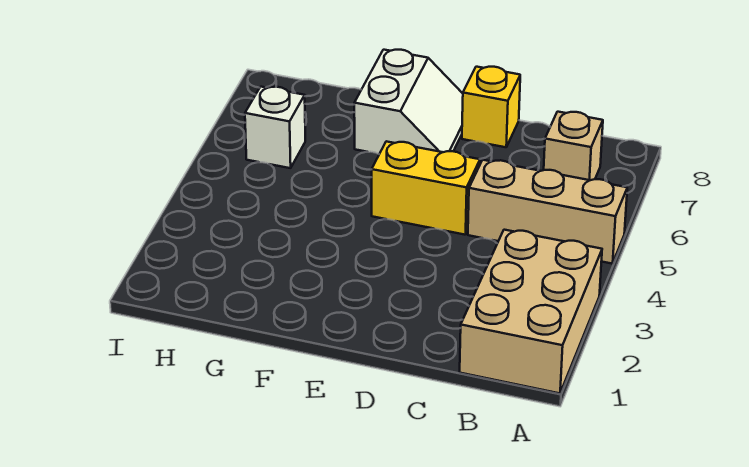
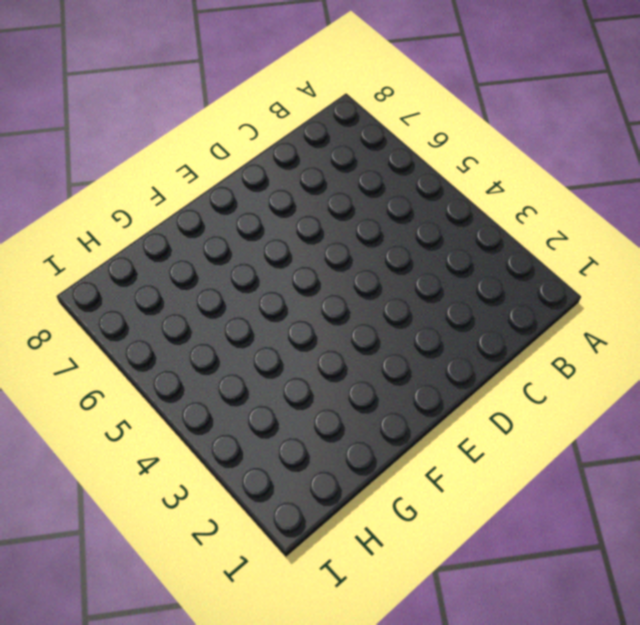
none -> tan 2x3 brick [460,230,602,393]
none -> tan 1x3 brick [468,160,627,264]

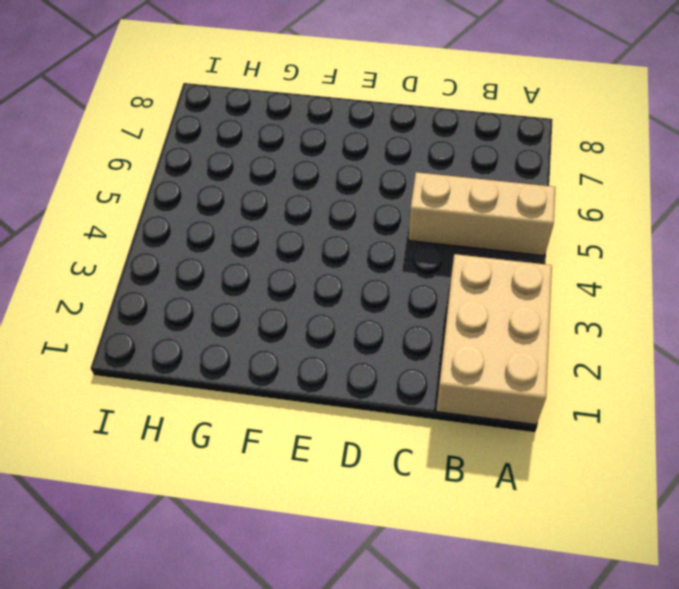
none -> tan 1x1 brick [544,112,603,180]
none -> yellow 1x2 brick [372,141,480,235]

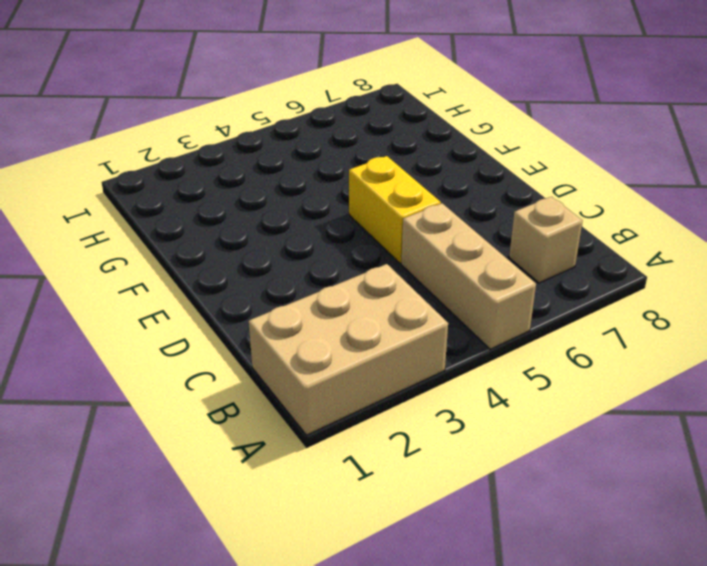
none -> yellow 1x1 brick [462,67,520,147]
none -> white 2x2 slope [354,50,463,154]

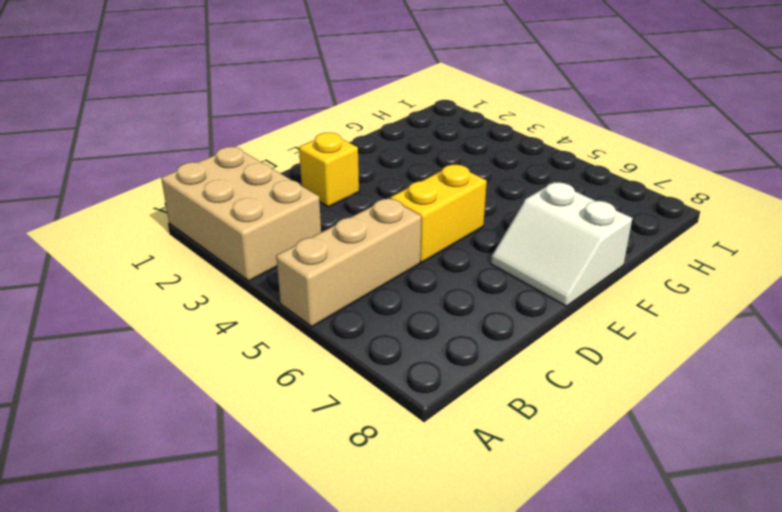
yellow 1x1 brick [299,133,359,207] -> yellow 1x1 brick moved to [462,67,520,147]
none -> tan 1x1 brick [544,112,603,180]
none -> white 1x1 brick [245,87,305,168]

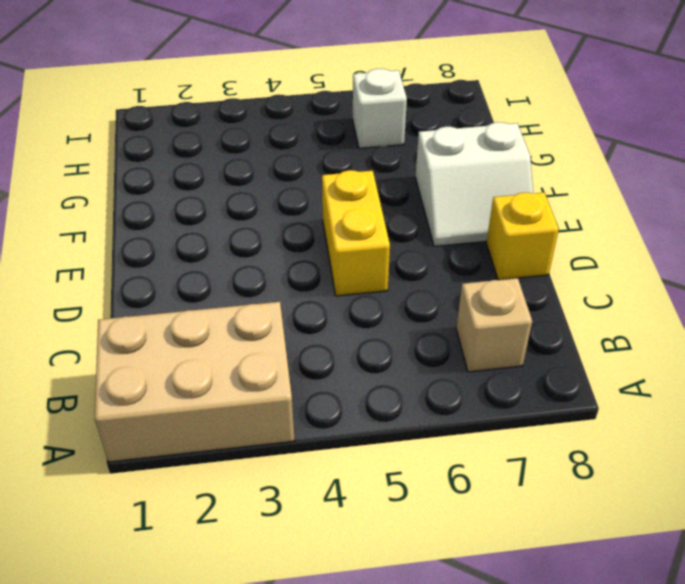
none -> tan 1x3 brick [468,160,627,264]

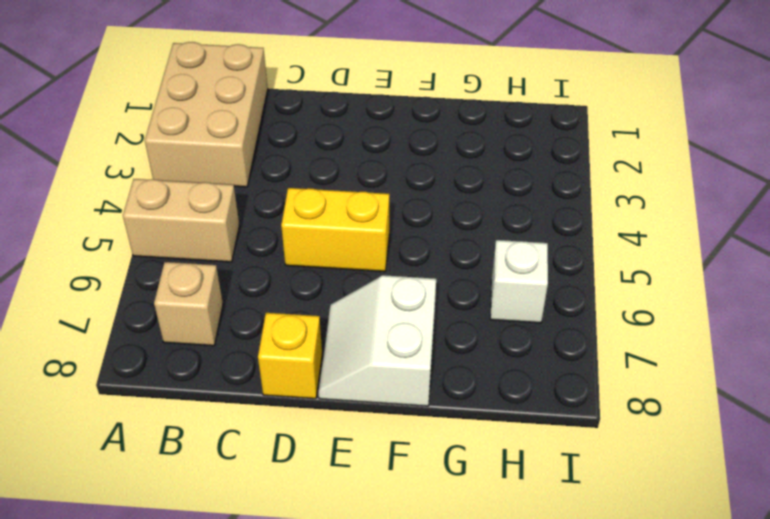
tan 1x2 brick [123,179,239,262] -> tan 1x3 brick [468,160,627,264]

